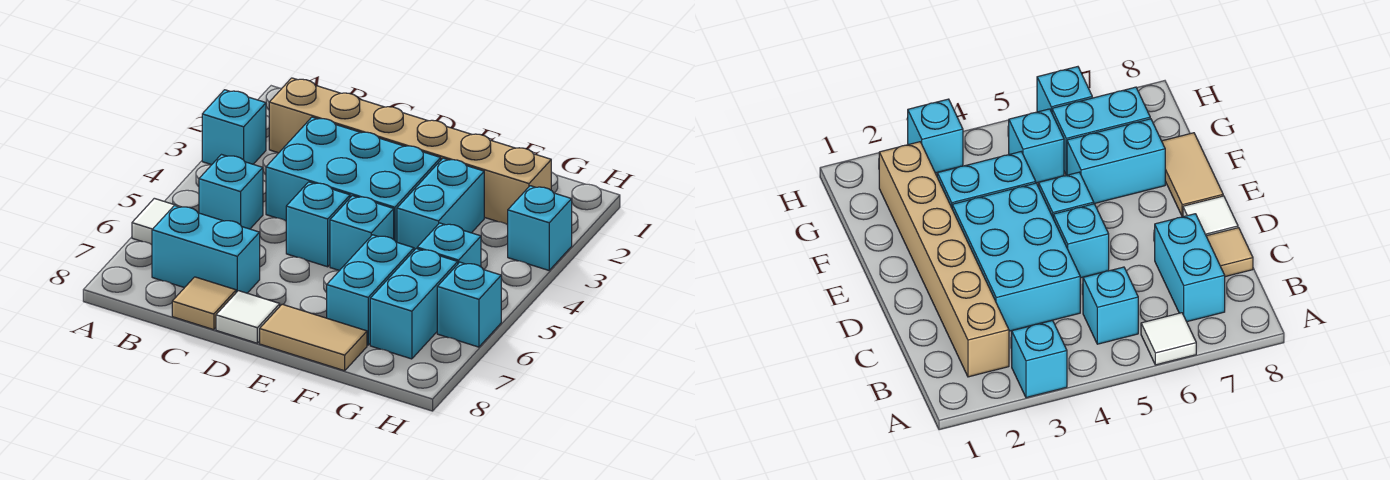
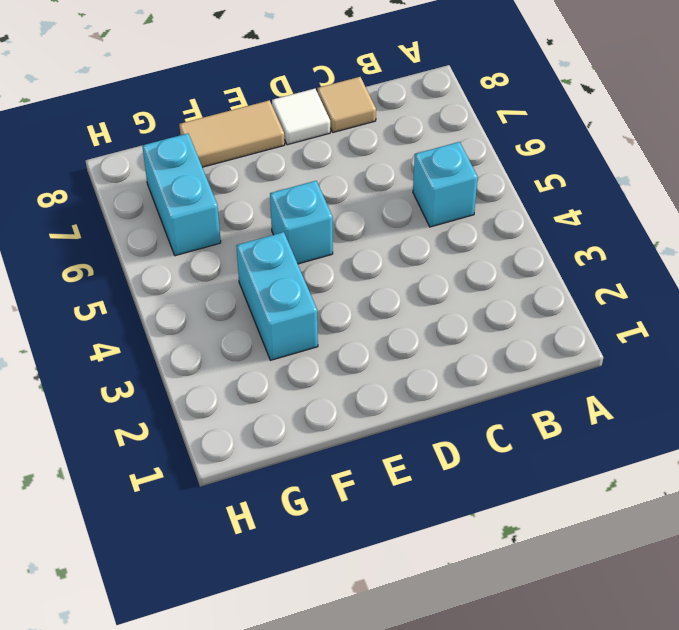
none -> cyan 1x1 brick [202,90,266,165]
none -> white 1x1 tile [132,198,180,245]
none -> tan 1x6 brick [269,78,551,225]

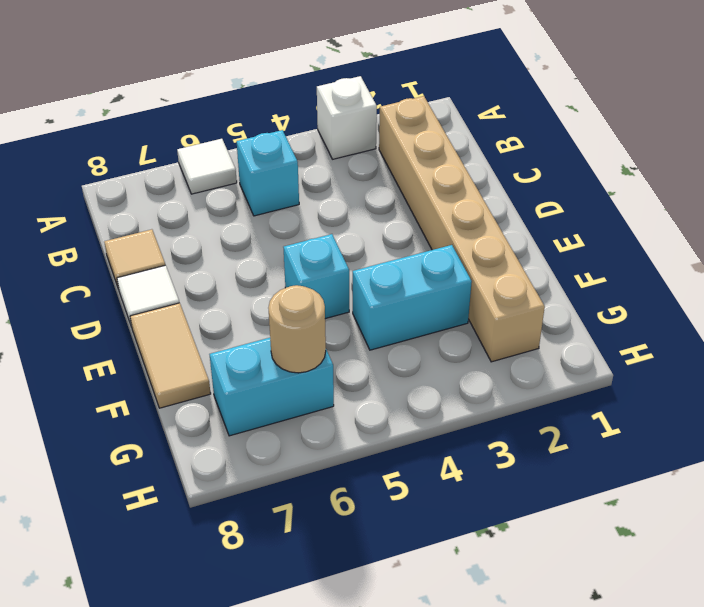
white 1x1 brick [317,76,377,159] -> cyan 1x1 brick [202,90,266,165]
tan 1x1 round brick [268,285,326,373] -> none
none -> cyan 1x2 brick [152,206,260,293]
none -> cyan 2x3 brick [266,117,441,242]
none -> cyan 1x1 brick [286,182,350,267]

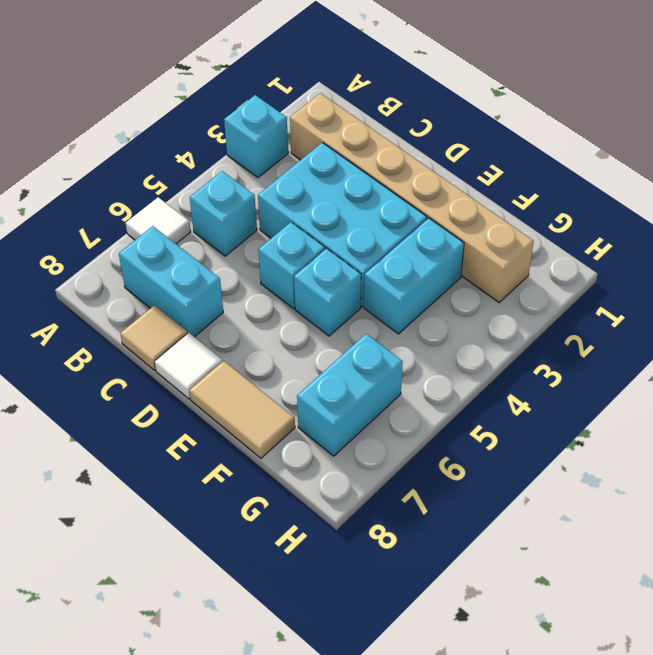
none -> cyan 1x2 brick [327,235,414,345]
none -> cyan 1x1 brick [417,223,481,267]
none -> cyan 1x1 brick [508,186,572,270]

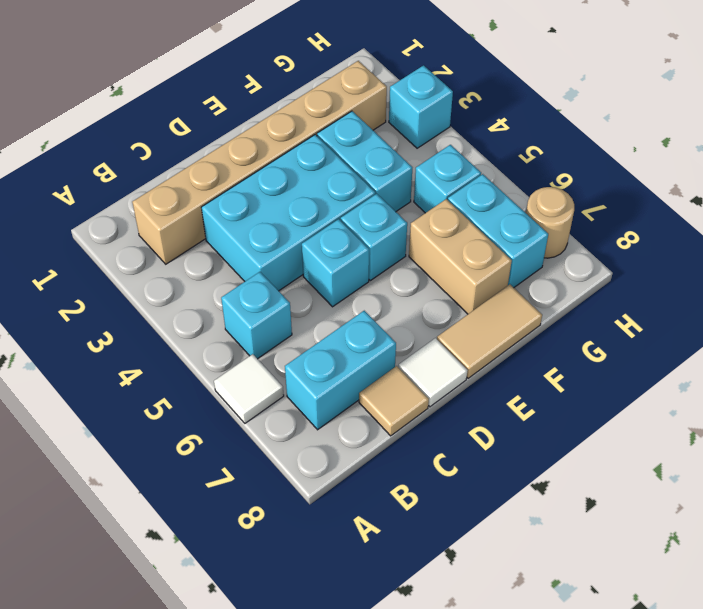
tan 1x2 brick [409,199,512,314] -> cyan 1x2 brick [327,235,414,345]
tan 1x1 round brick [526,187,574,258] -> none
none -> cyan 1x1 brick [202,90,266,165]
none -> cyan 1x1 brick [437,262,501,347]

